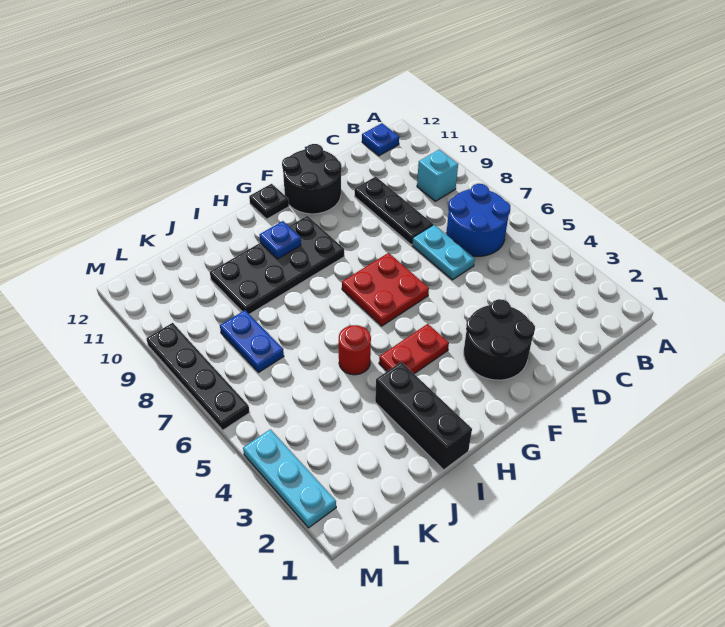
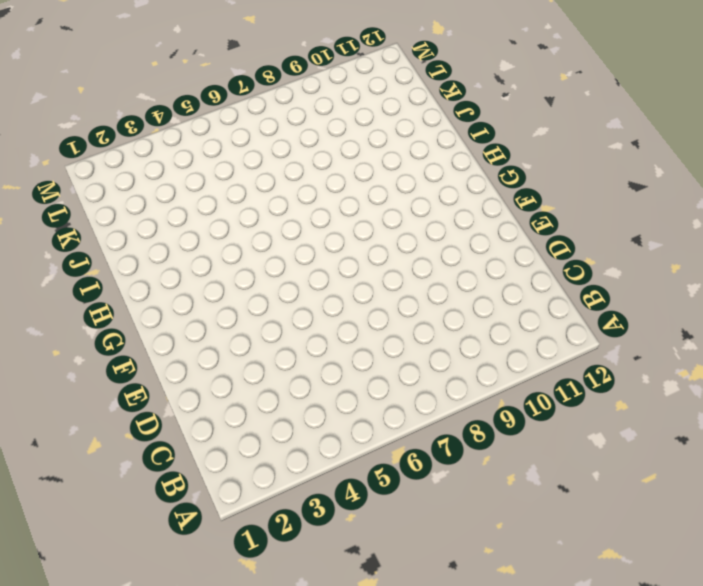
none -> blue 2x2 round brick [447,184,510,256]
none -> cyan 1x1 brick [417,150,458,201]
none -> blue 1x1 plate [362,123,399,156]

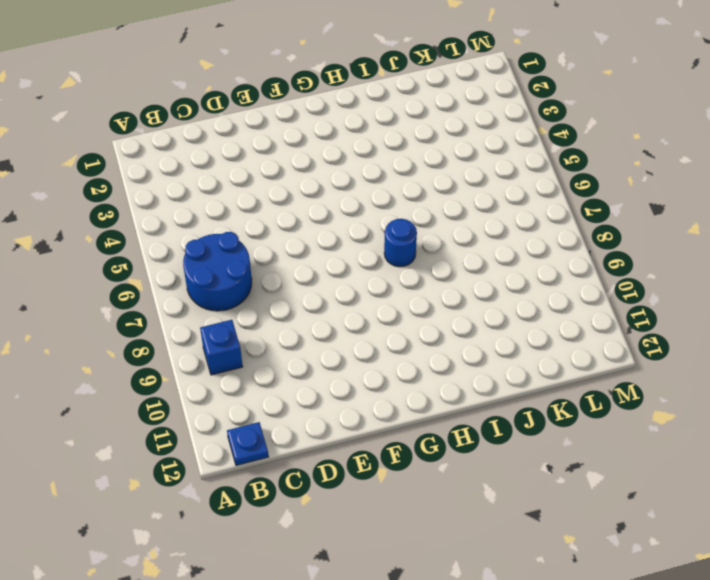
blue 1x1 brick [200,320,243,375] -> cyan 1x1 brick [417,150,458,201]
blue 1x1 round brick [384,219,417,267] -> none
none -> cyan 1x2 plate [412,225,475,280]
none -> black 1x3 plate [355,177,433,245]
none -> black 2x2 round brick [464,299,535,380]

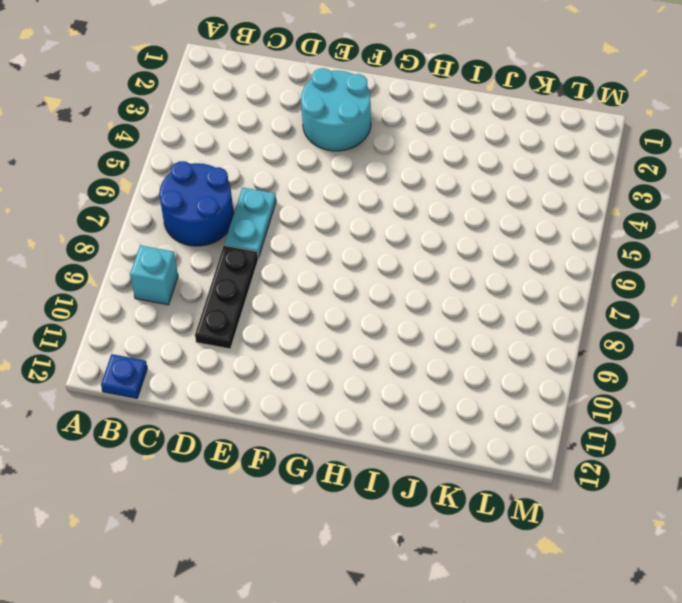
cyan 2x2 round brick [301,68,371,151] -> black 2x2 round brick [464,299,535,380]
none -> black 2x2 round brick [282,144,342,214]
none -> red 2x2 plate [342,253,429,326]
none -> red 1x2 plate [379,324,449,374]

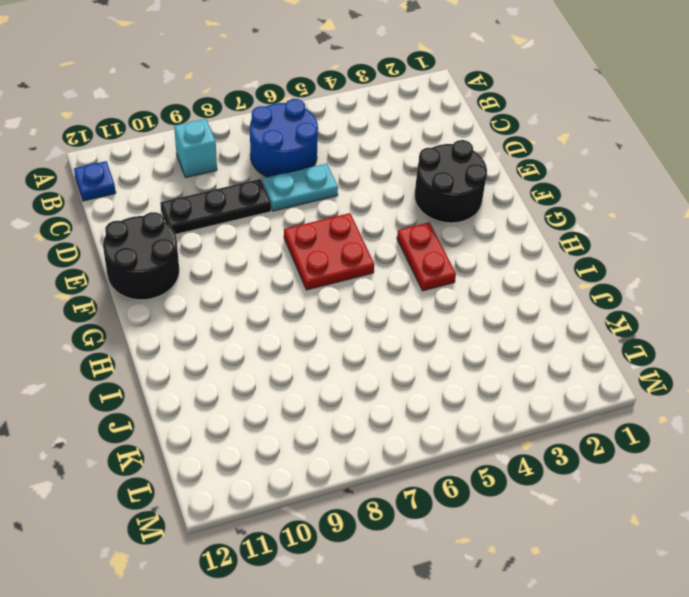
none -> black 2x4 plate [210,216,344,314]
none -> black 1x1 plate [249,184,289,219]
none -> black 1x3 brick [375,362,472,470]

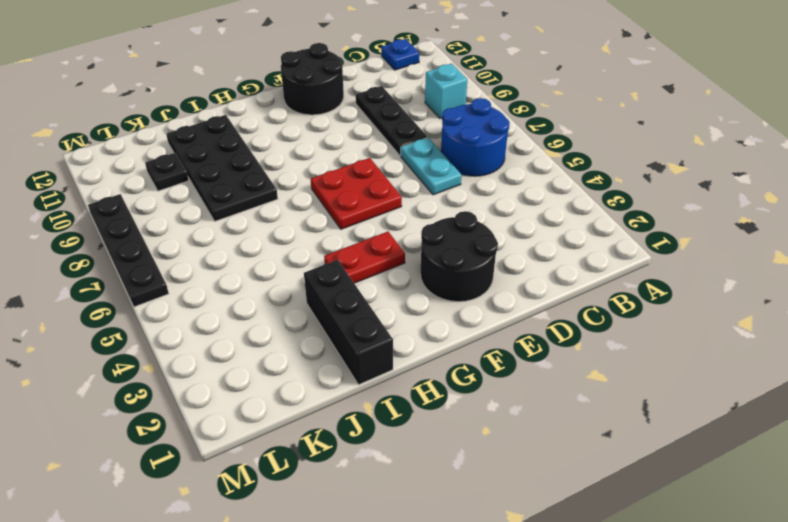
black 2x4 plate [166,115,278,221] -> black 2x4 plate turned to [210,216,344,314]
black 1x1 plate [145,153,189,191] -> black 1x1 plate moved to [249,184,289,219]
none -> red 1x1 round brick [339,325,371,375]
none -> blue 1x2 plate [220,310,284,373]
none -> cyan 1x3 plate [243,429,336,528]

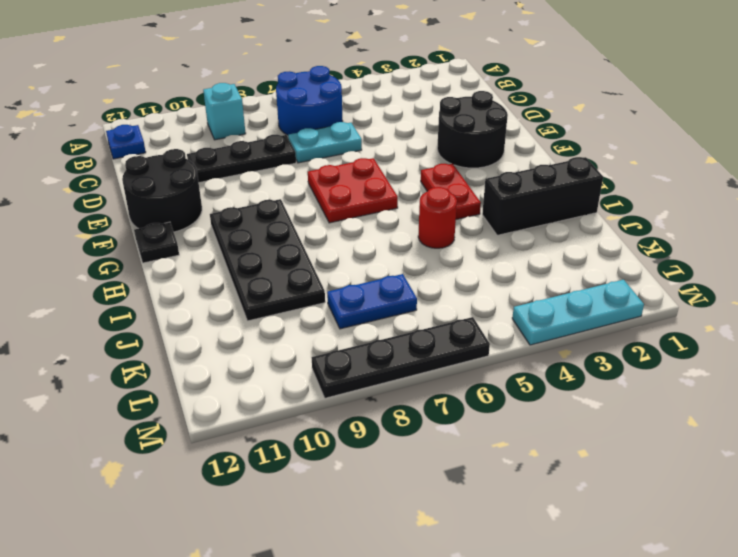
none -> blue 1x1 plate [260,221,301,259]

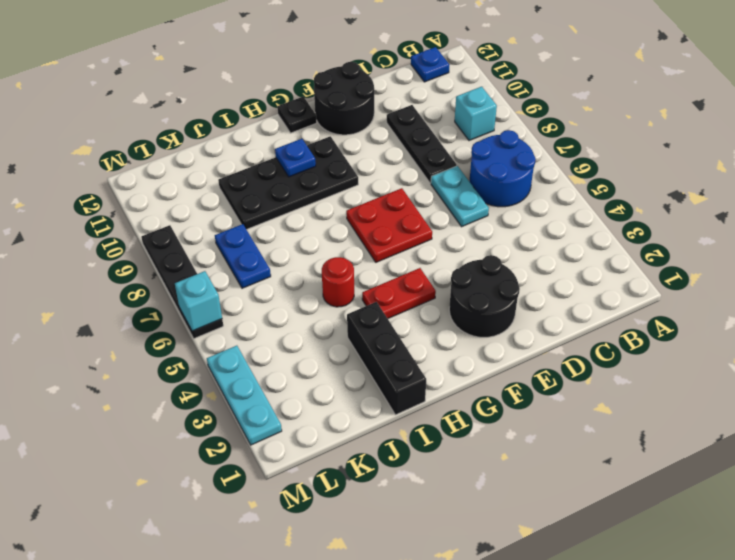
cyan 1x1 brick [175,271,222,331] -> none

